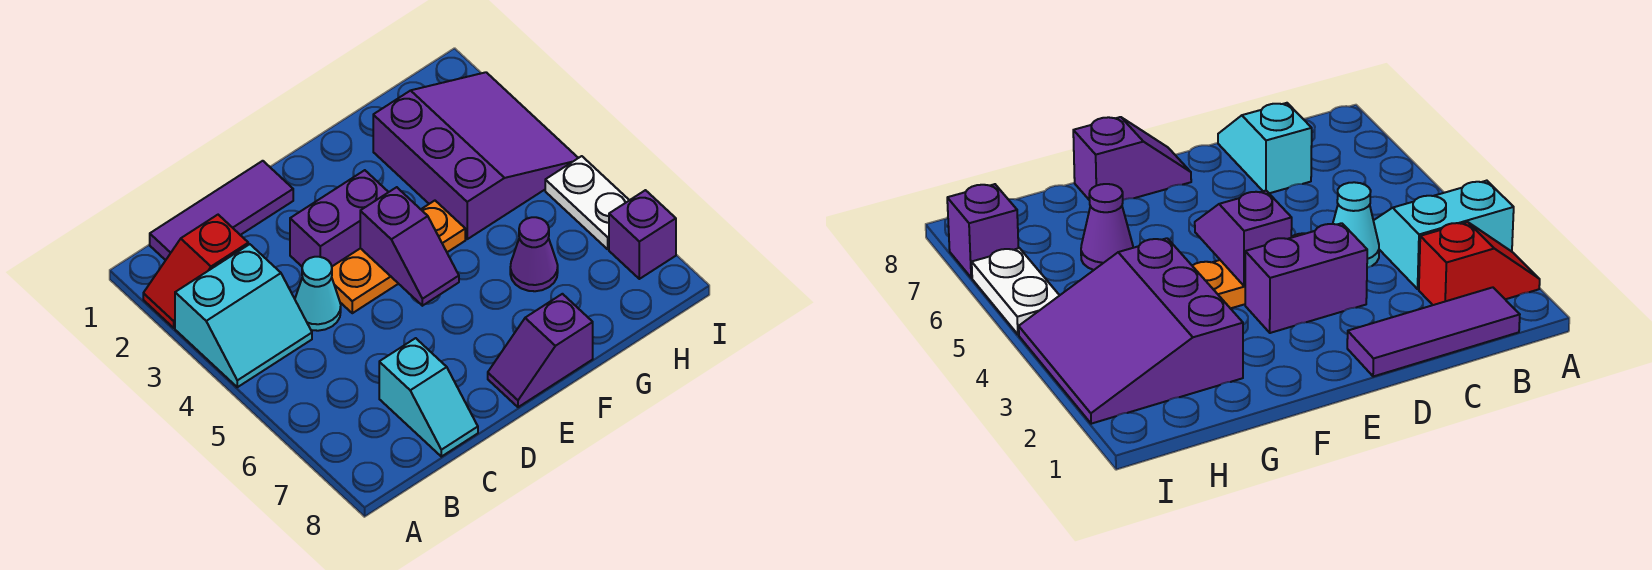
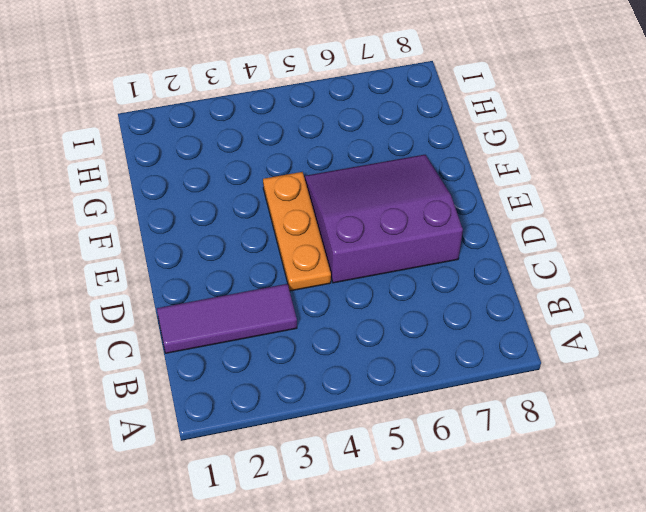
purple 1x3 tile [157,284,297,353] -> purple 1x3 tile turned to [150,161,293,260]
purple 3x3 slope [305,155,463,283] -> purple 3x3 slope moved to [373,72,578,239]
none -> red 1x2 slope [143,215,248,328]
none -> cyan 2x2 slope [175,244,312,387]
none -> cyan 1x1 cone [295,257,341,331]

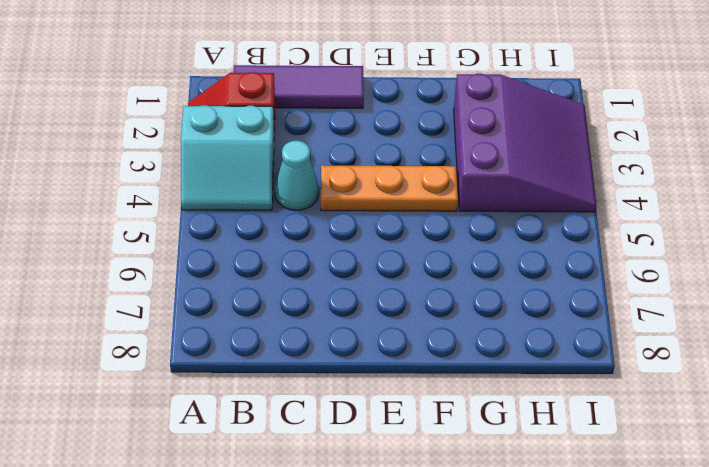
none -> cyan 1x2 slope [379,338,478,457]
none -> purple 1x2 brick [290,170,388,266]
none -> purple 1x2 slope [488,294,593,407]

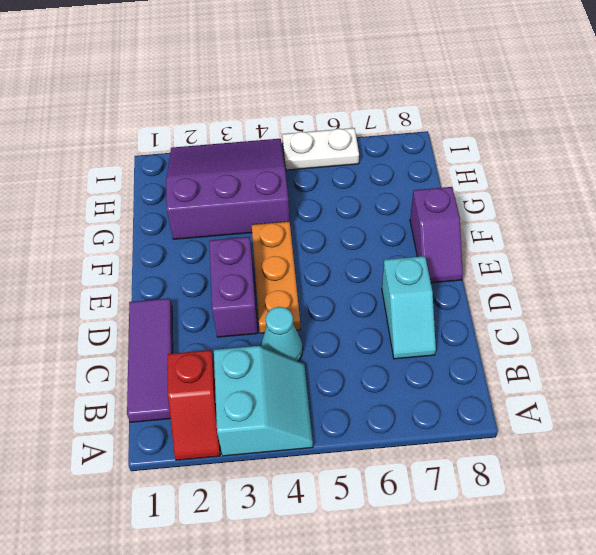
cyan 1x2 slope [382,256,436,359] -> cyan 1x2 slope turned to [379,338,478,457]
none -> purple 1x1 cone [510,217,558,291]
none -> purple 1x1 brick [609,190,676,279]
none -> purple 1x2 slope [360,187,459,306]

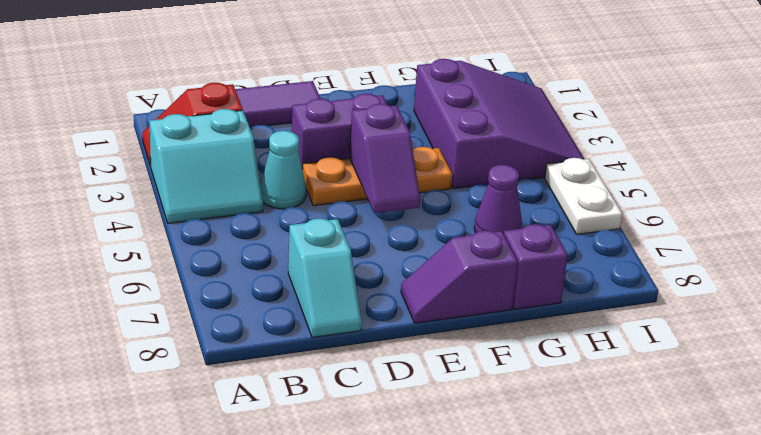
purple 1x1 brick [504,224,568,309] -> purple 1x1 brick moved to [609,190,676,279]

